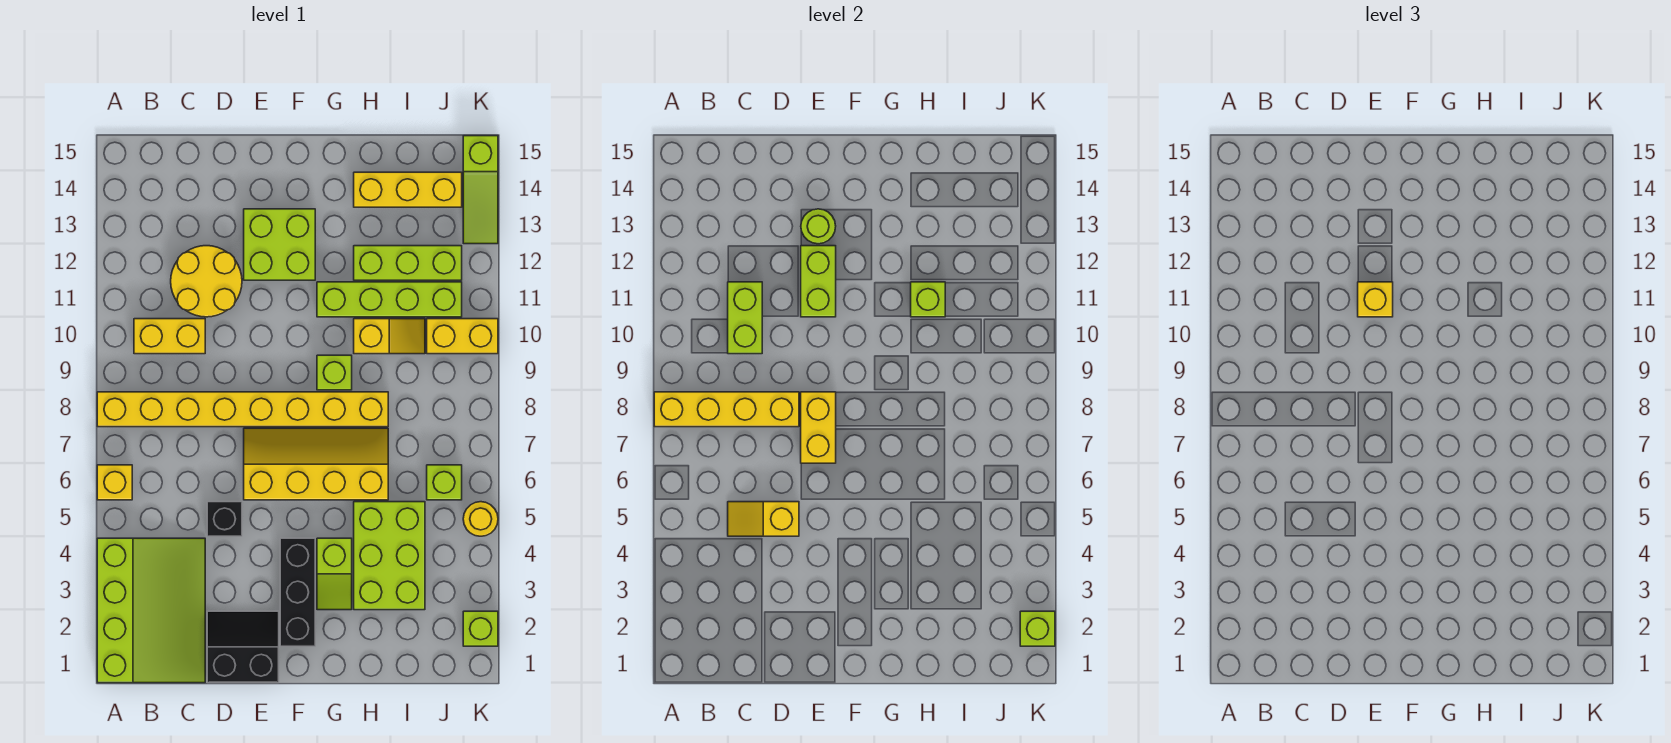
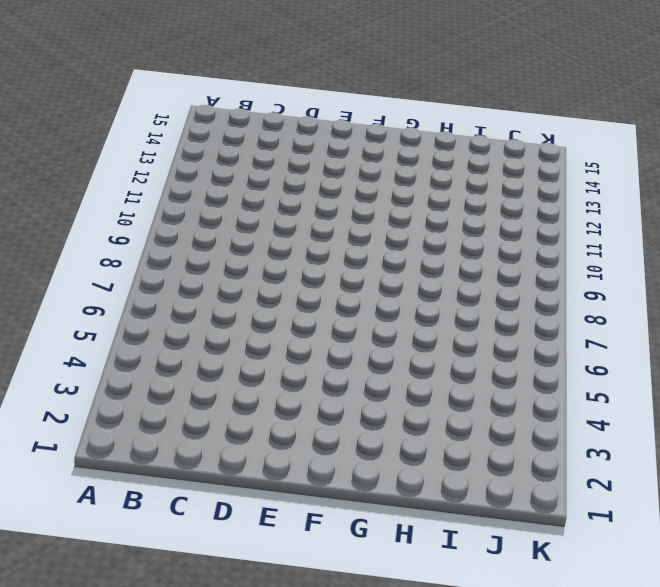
none -> lime 3x4 slope [97,538,205,683]
none -> yellow 1x1 brick [97,465,132,500]
none -> yellow 1x8 brick [97,392,388,427]
none -> yellow 1x2 brick [134,319,205,354]

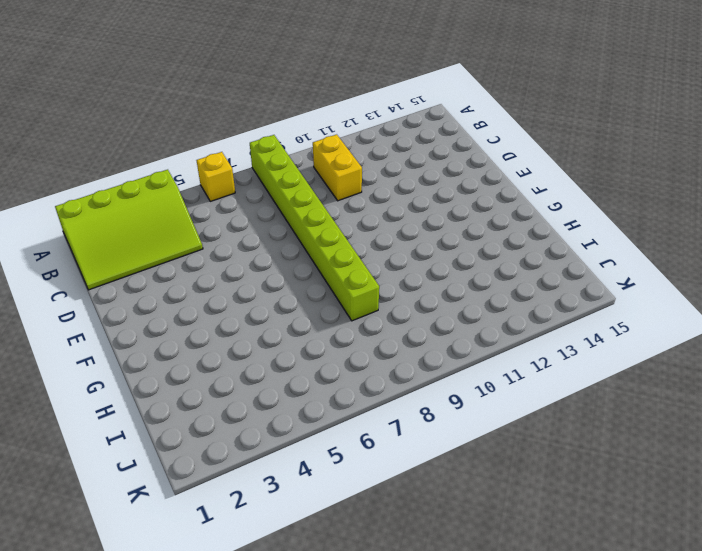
lime 1x8 brick [250,135,379,321] -> yellow 1x8 brick [97,392,388,427]
none -> yellow 2x2 round brick [171,246,242,317]
none -> black 2x2 slope [207,611,279,683]
none -> black 1x1 brick [207,502,242,536]
none -> yellow 2x4 slope [244,428,388,500]

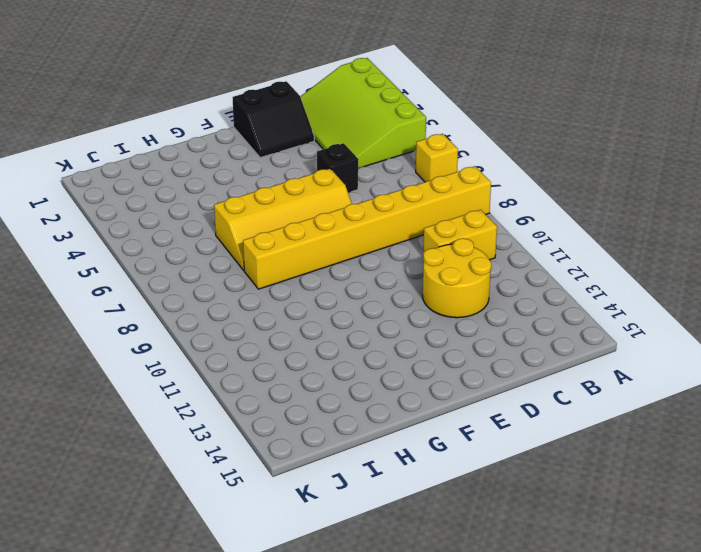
none -> lime 2x2 brick [244,209,315,280]
none -> black 1x3 brick [280,538,315,646]
none -> lime 1x2 slope [317,538,352,610]
none -> lime 1x1 brick [317,355,352,390]

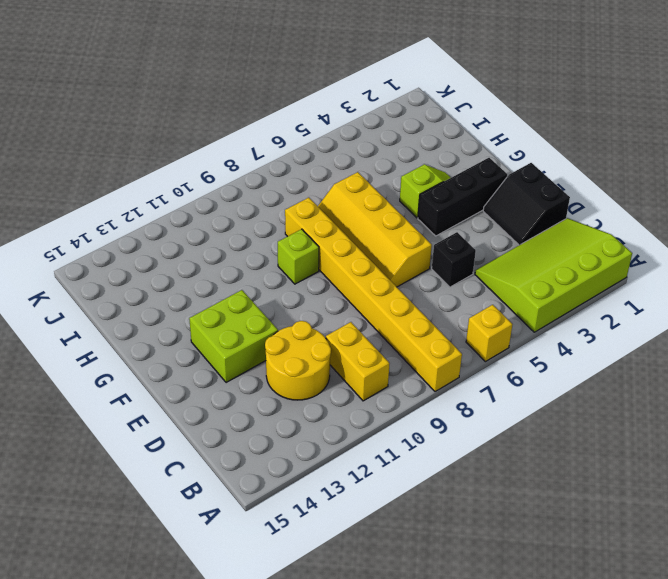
none -> lime 1x4 brick [317,282,462,317]
none -> lime 2x3 brick [354,502,425,610]
none -> yellow 1x2 slope [354,319,425,354]
none -> lime 1x3 brick [354,246,462,280]

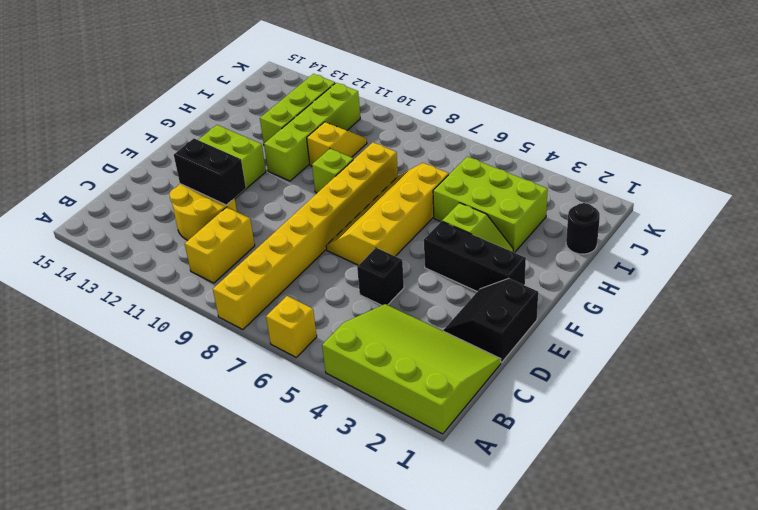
black 1x2 brick [174,139,246,205] -> none
black 1x1 round brick [566,203,600,254] -> none
none -> yellow 1x3 brick [354,172,462,207]
none -> lime 1x1 brick [427,465,462,500]
none -> yellow 1x2 brick [427,319,498,354]
none -> lime 1x1 brick [463,611,498,646]

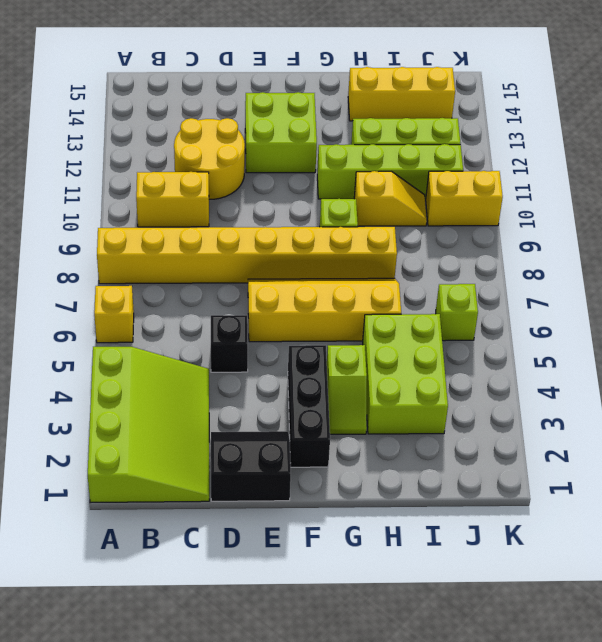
none -> lime 1x1 brick [463,611,498,646]
none -> yellow 1x1 round brick [463,502,498,536]
none -> lime 1x3 slope [463,136,498,244]
none -> yellow 1x4 brick [654,392,799,427]

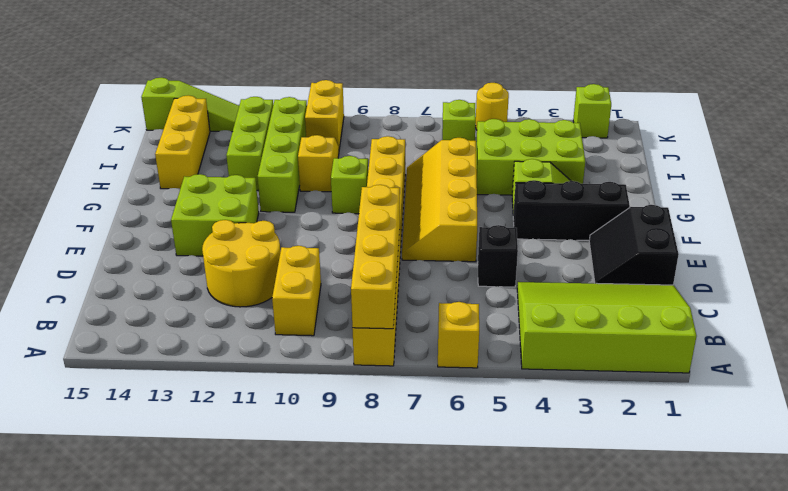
none -> yellow 1x2 slope [728,502,799,536]
none -> lime 1x2 brick [728,282,762,354]
none -> yellow 1x2 brick [801,392,836,463]
none -> lime 1x2 brick [801,246,836,317]

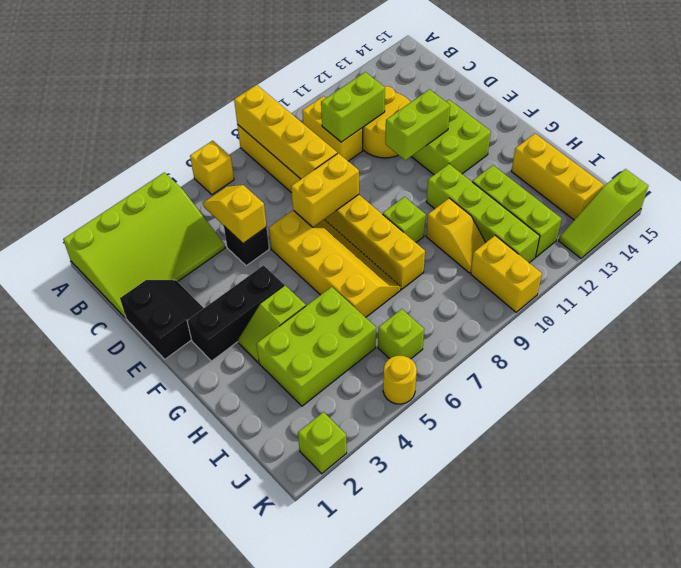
none -> lime 1x1 round brick [801,209,836,244]
none -> lime 1x1 brick [911,282,945,317]
none -> lime 1x1 brick [1020,611,1055,646]
none -> yellow 1x1 brick [1358,282,1393,317]

